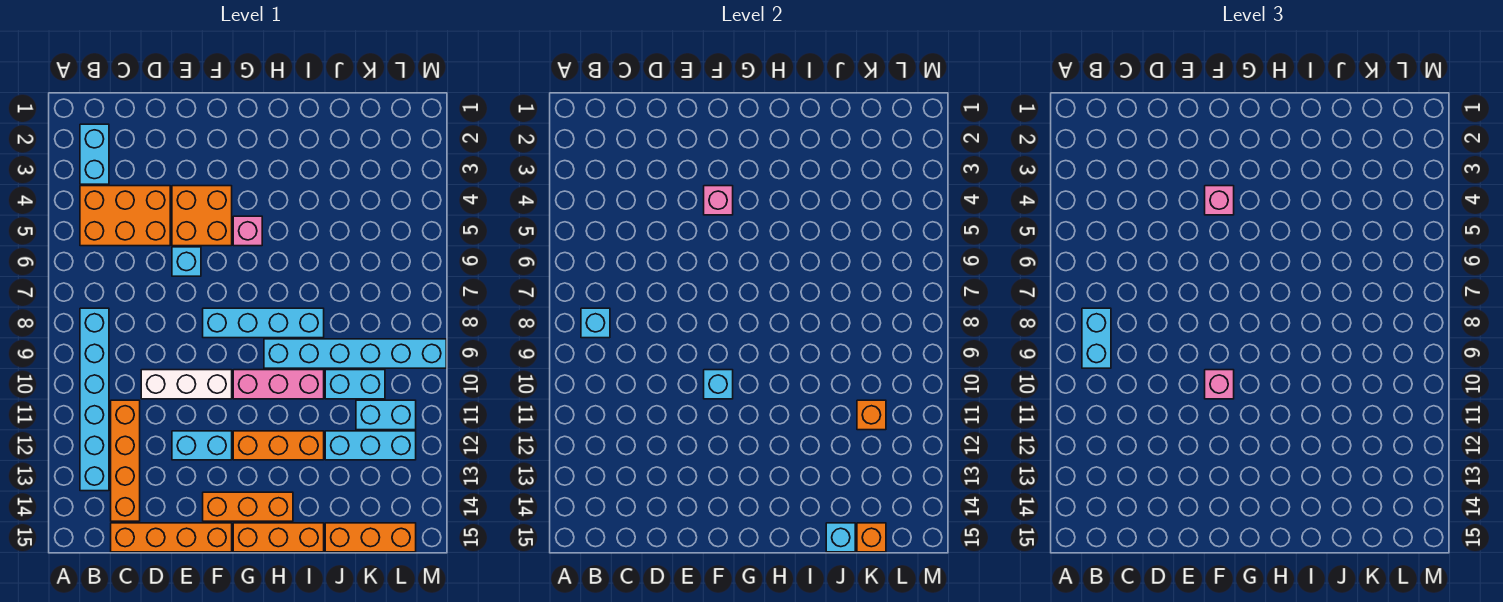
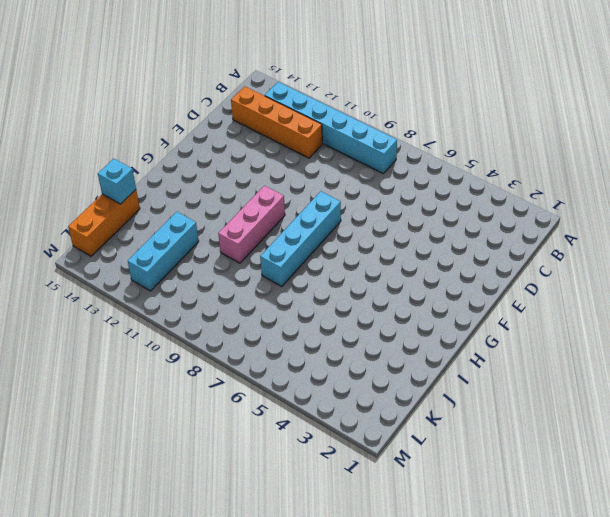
none -> cyan 1x2 brick [80,124,109,184]
none -> orange 2x3 brick [80,186,170,246]
none -> orange 1x4 brick [111,523,232,552]

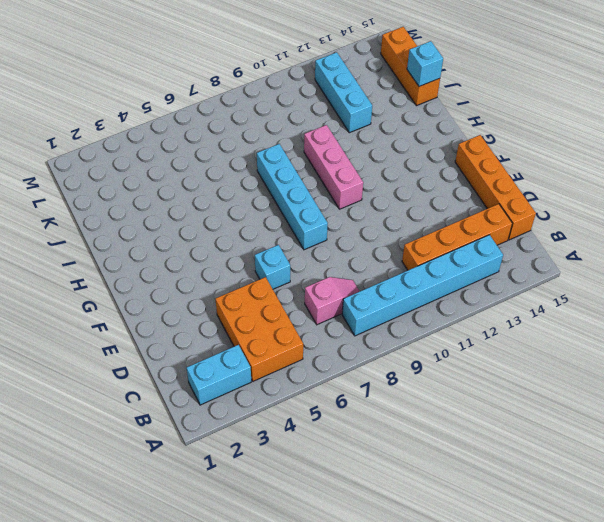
pink 1x2 slope [305,277,360,325] -> none
none -> white 1x3 brick [141,370,232,399]
none -> orange 2x2 brick [172,186,232,246]
none -> cyan 1x2 brick [172,431,232,460]

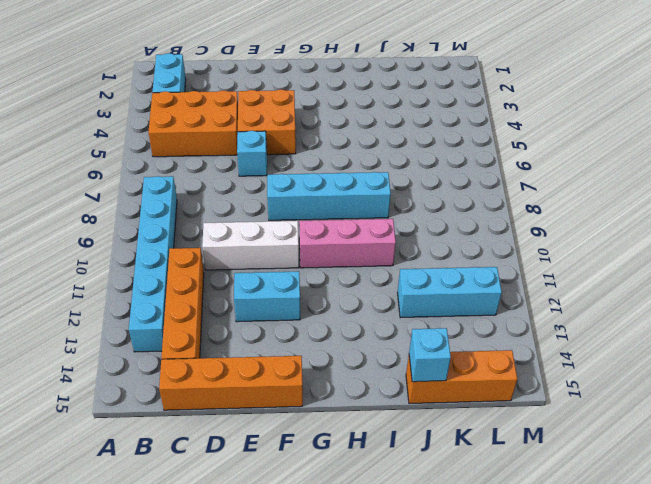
none -> orange 1x3 brick [203,492,293,521]
none -> pink 1x1 brick [233,216,262,246]
none -> orange 1x3 brick [233,431,324,460]

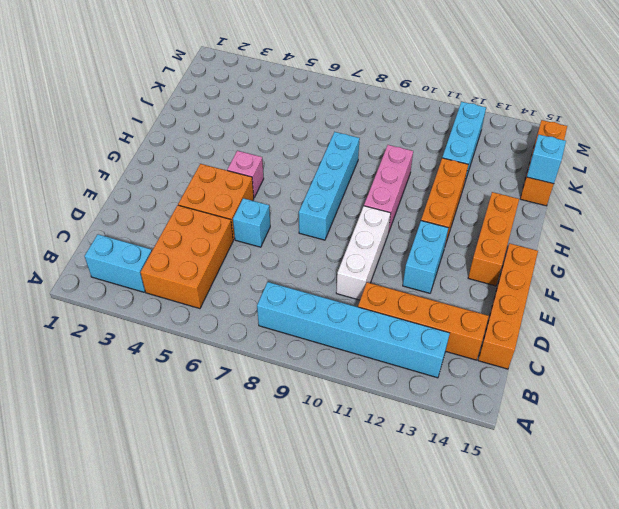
none -> orange 1x3 brick [233,523,324,552]
none -> cyan 1x6 brick [264,339,446,368]
none -> cyan 1x2 brick [325,370,385,399]

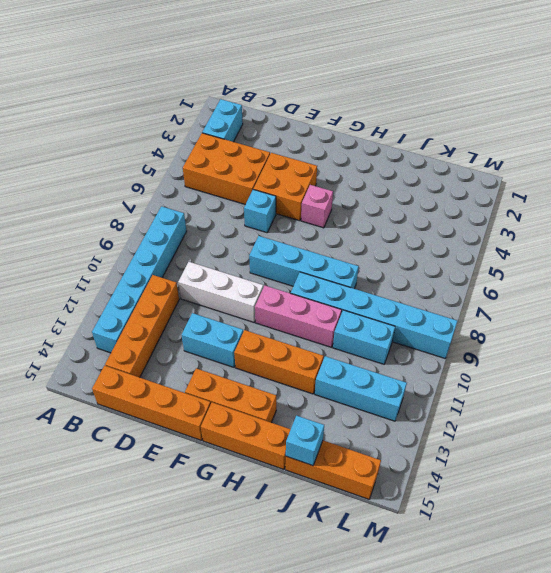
none -> cyan 1x2 brick [356,400,416,430]
none -> cyan 1x1 brick [581,308,610,338]
none -> pink 1x1 brick [704,186,733,215]

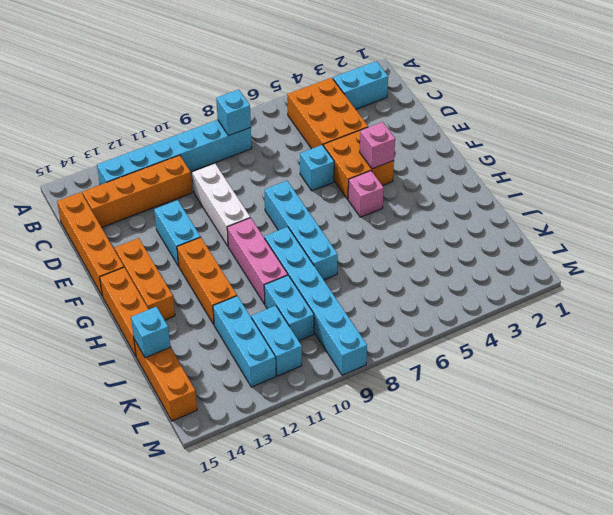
none -> cyan 1x1 brick [704,370,733,399]
none -> orange 1x1 brick [857,400,886,430]
none -> orange 1x1 brick [857,523,886,552]

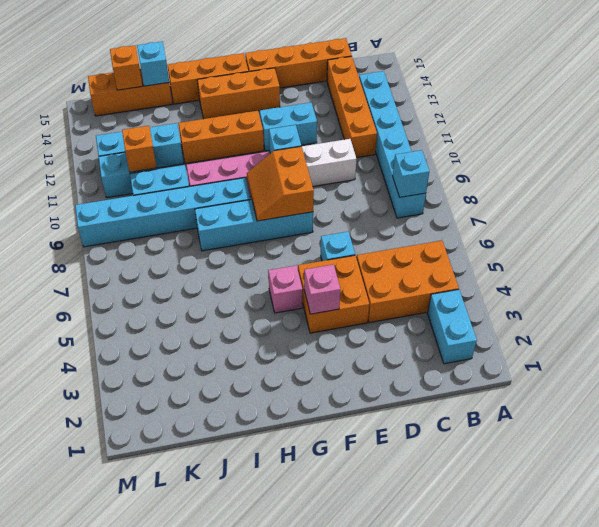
orange 2x2 slope [247,146,314,221] -> none
none -> cyan 1x2 brick [1082,308,1111,368]
none -> pink 1x1 brick [1205,186,1234,215]
none -> pink 1x1 brick [1205,370,1234,399]

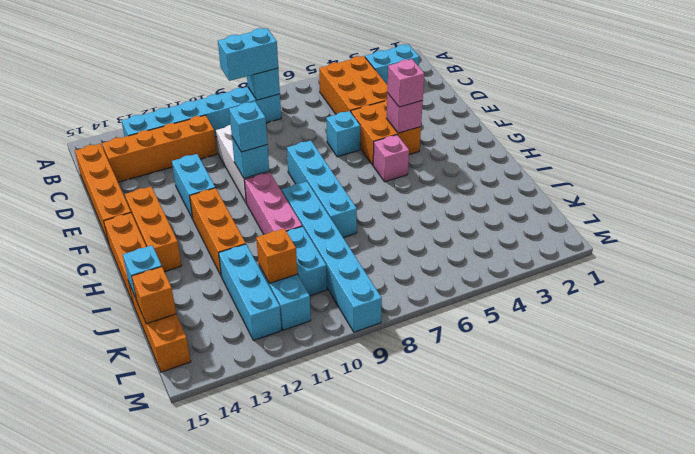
cyan 1x1 brick [229,102,267,152] -> pink 1x1 brick [1205,370,1234,399]

